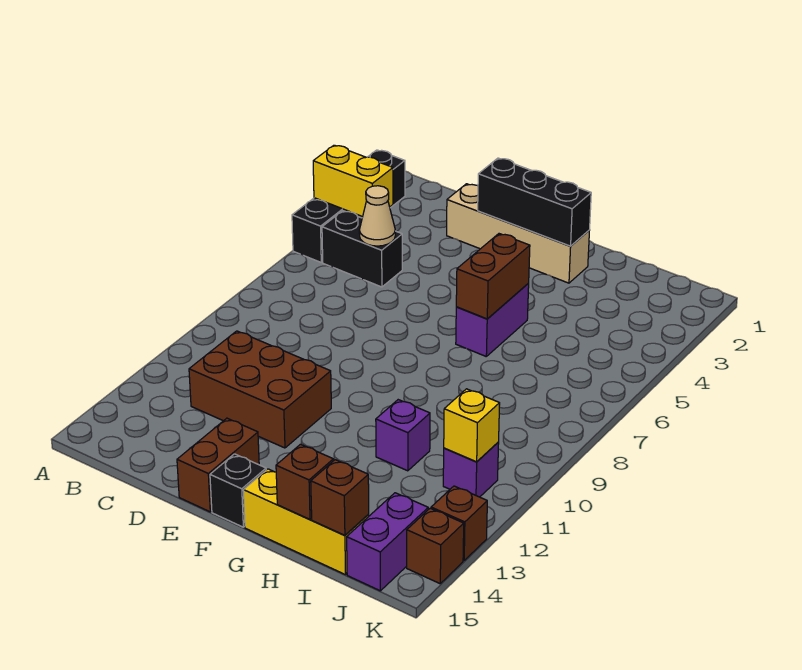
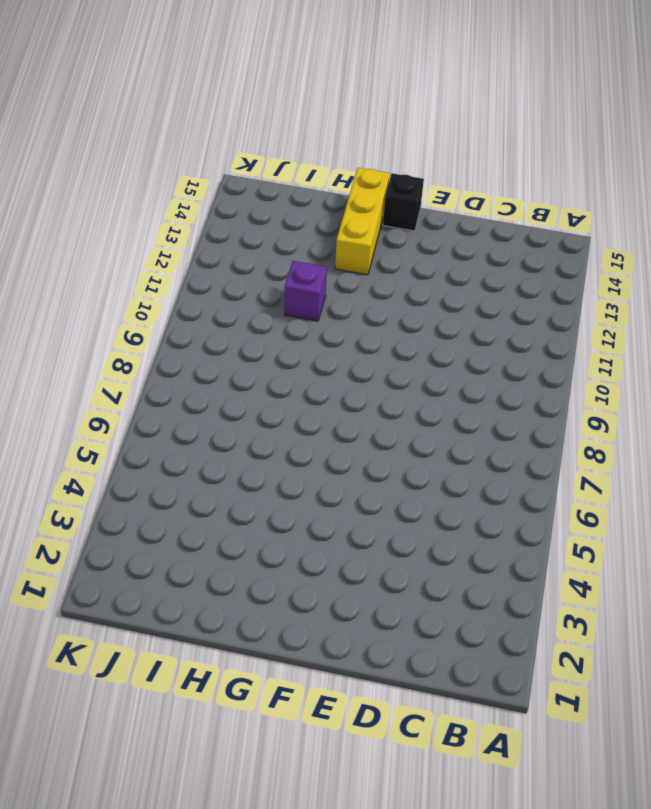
yellow 1x3 brick [335,168,390,275] -> yellow 1x3 brick turned to [243,469,369,575]
none -> black 1x4 brick [292,150,405,262]
none -> black 1x2 brick [322,211,402,287]
none -> brown 2x3 brick [189,331,331,448]

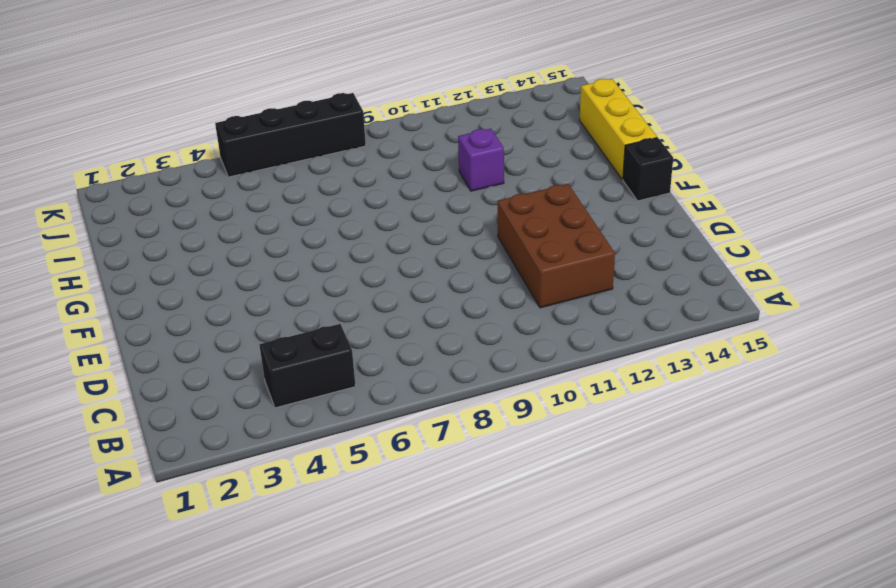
black 1x2 brick [259,324,355,408] -> black 1x2 brick turned to [322,211,402,287]
black 1x4 brick [215,93,366,177] -> black 1x4 brick moved to [292,150,405,262]
none -> tan 1x4 brick [447,184,590,283]
none -> brown 1x2 brick [177,418,259,512]
none -> purple 1x2 brick [456,284,529,356]

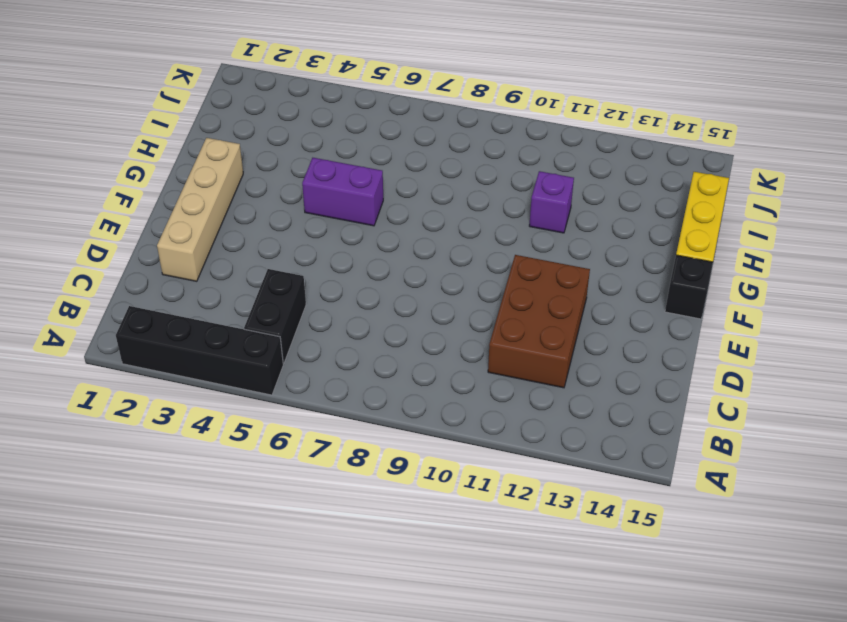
none -> brown 1x2 brick [177,418,259,512]
none -> purple 1x1 brick [443,442,499,497]
none -> purple 1x2 brick [347,493,428,591]

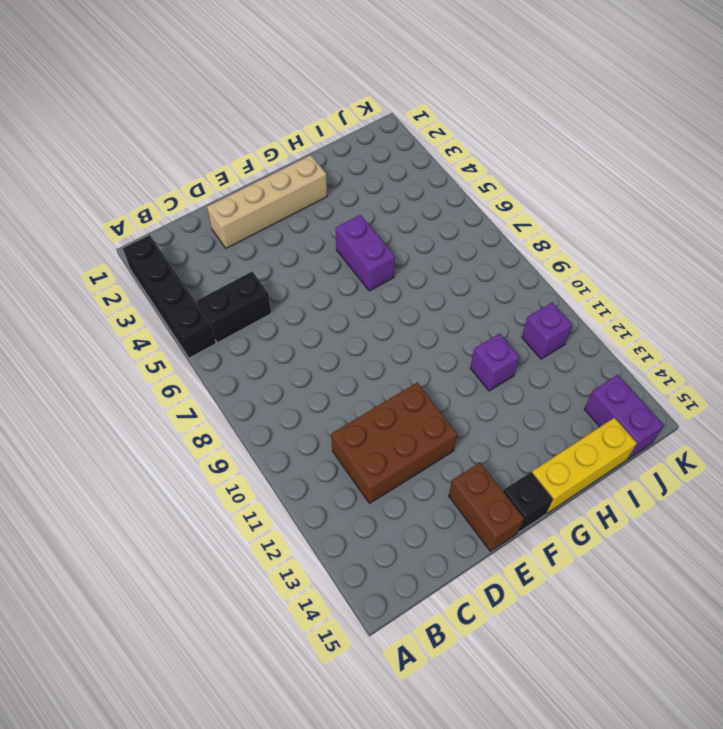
none -> brown 1x1 brick [431,486,487,560]
none -> brown 1x1 brick [407,508,464,584]
none -> yellow 1x2 brick [313,145,393,217]

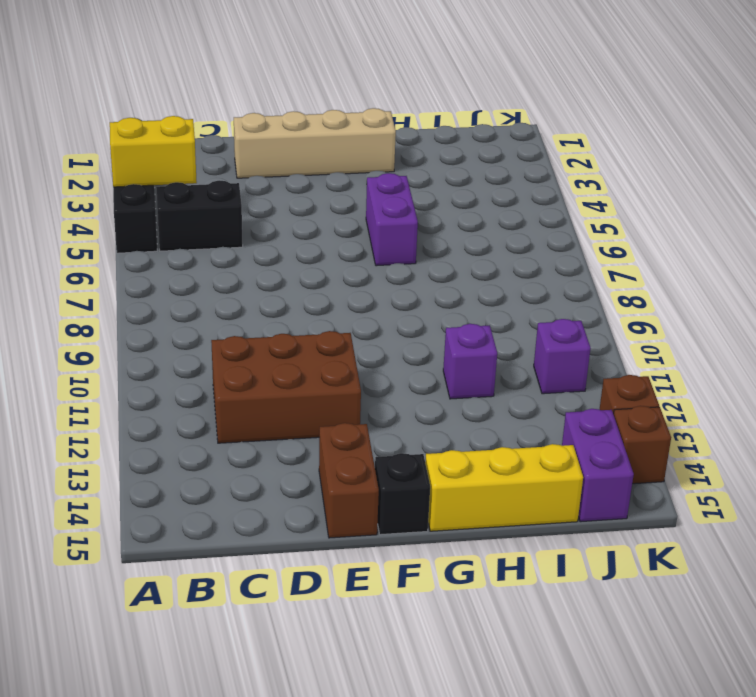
none -> tan 1x1 cone [359,186,395,246]
none -> black 1x3 brick [478,158,591,246]
none -> brown 1x2 brick [456,234,530,319]

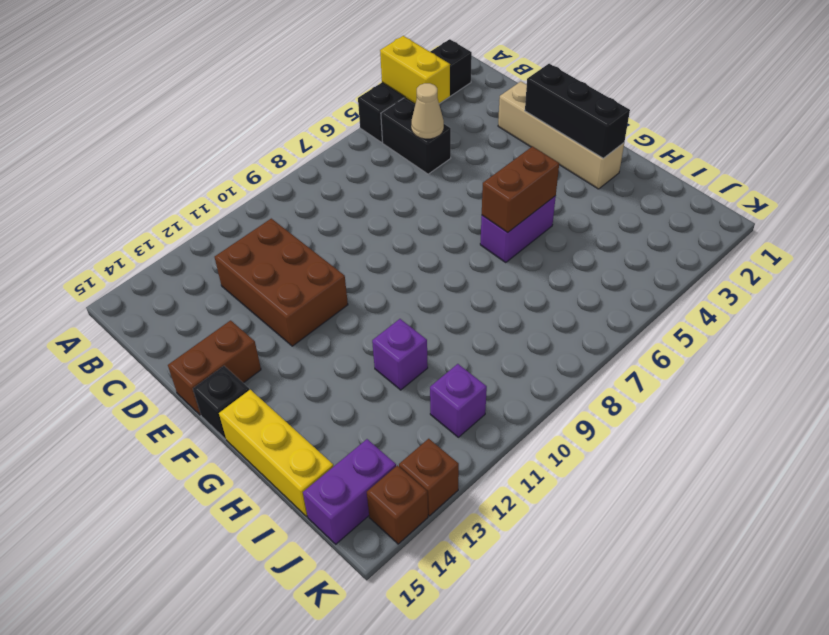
none -> brown 1x1 brick [276,444,333,520]
none -> brown 1x1 brick [311,460,369,535]
none -> yellow 1x1 brick [444,389,500,462]

